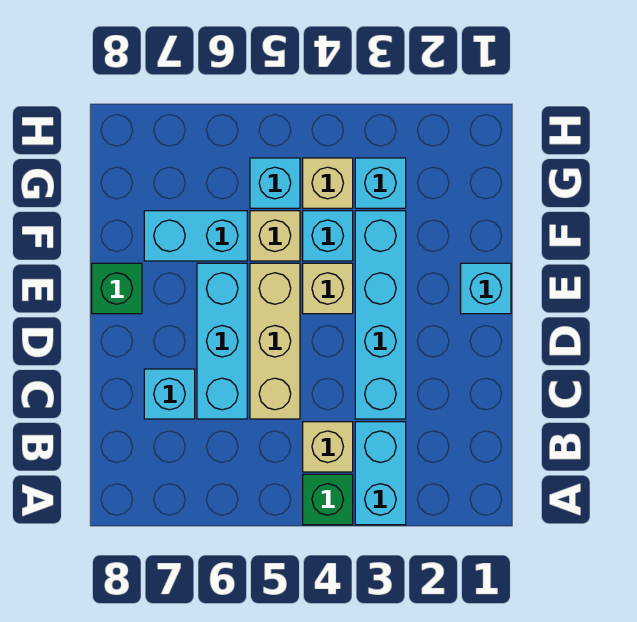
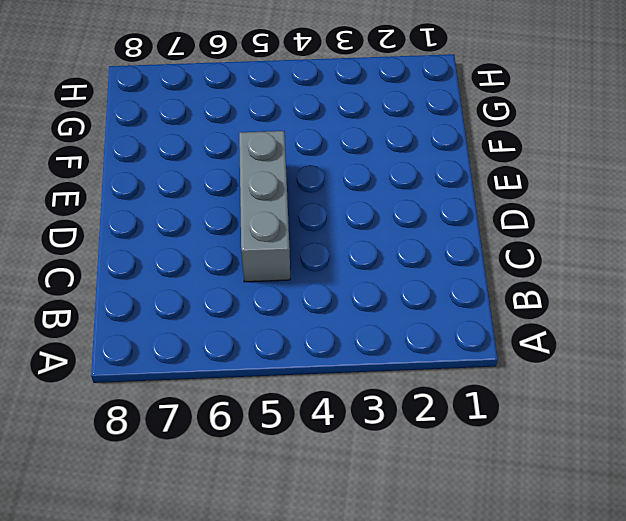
grey 1x3 brick [239,131,290,282] -> tan 1x3 brick [250,263,300,419]
none -> cyan 1x2 brick [355,422,406,525]
none -> green 1x1 brick [303,474,353,525]
none -> tan 1x1 brick [303,422,353,472]

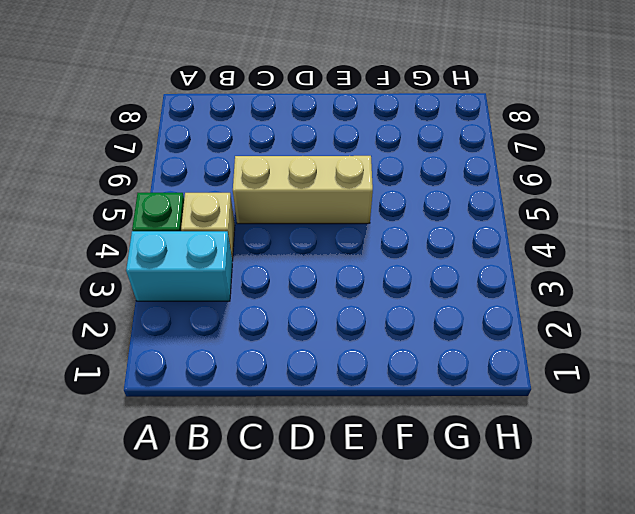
none -> cyan 1x4 brick [355,211,406,419]
none -> cyan 1x3 brick [197,263,247,419]
none -> cyan 1x1 brick [144,369,195,419]

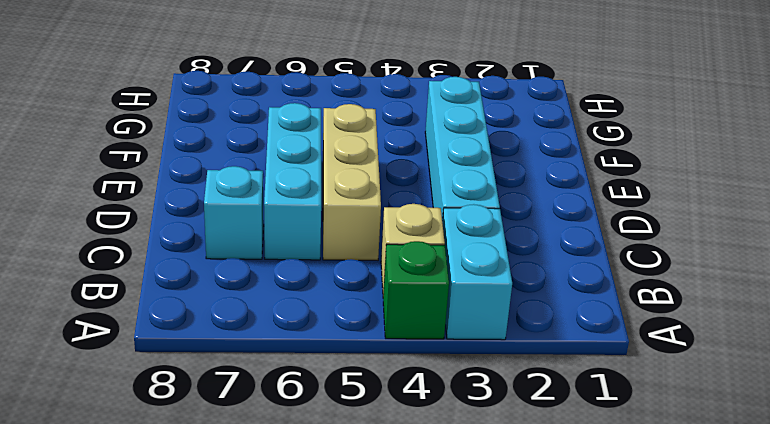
none -> cyan 1x1 brick [461,263,511,314]
none -> tan 1x1 brick [303,263,353,314]
none -> green 1x1 brick [92,263,142,314]

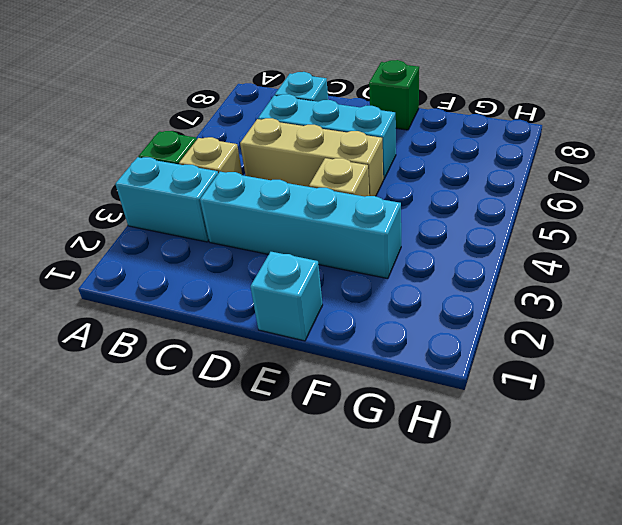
none -> cyan 1x1 brick [303,211,353,261]
none -> tan 1x1 brick [250,211,300,261]
none -> cyan 1x2 brick [144,211,247,261]

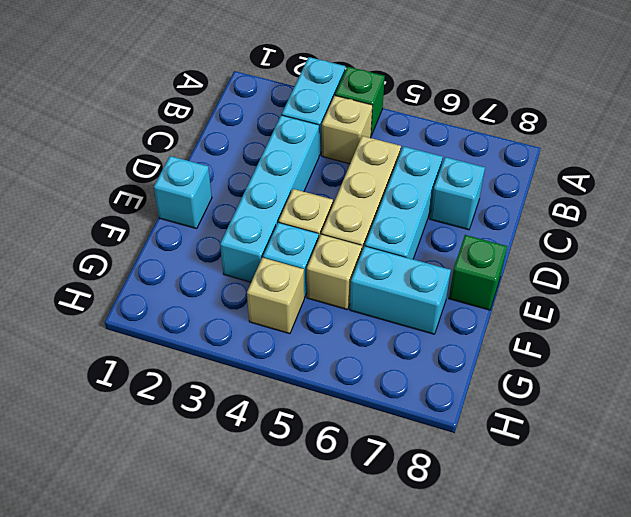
none -> cyan 1x1 brick [355,158,406,208]
none -> cyan 1x1 brick [250,158,300,208]

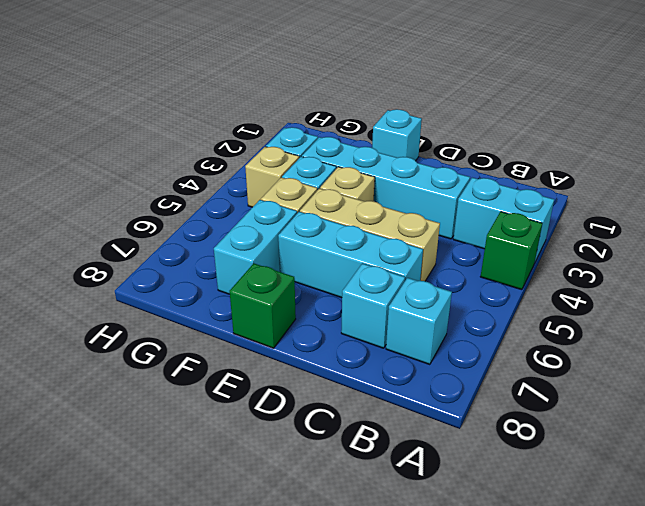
cyan 1x1 brick [386,278,452,365] -> cyan 1x1 brick moved to [250,158,300,208]
none -> tan 1x1 brick [303,422,353,472]

